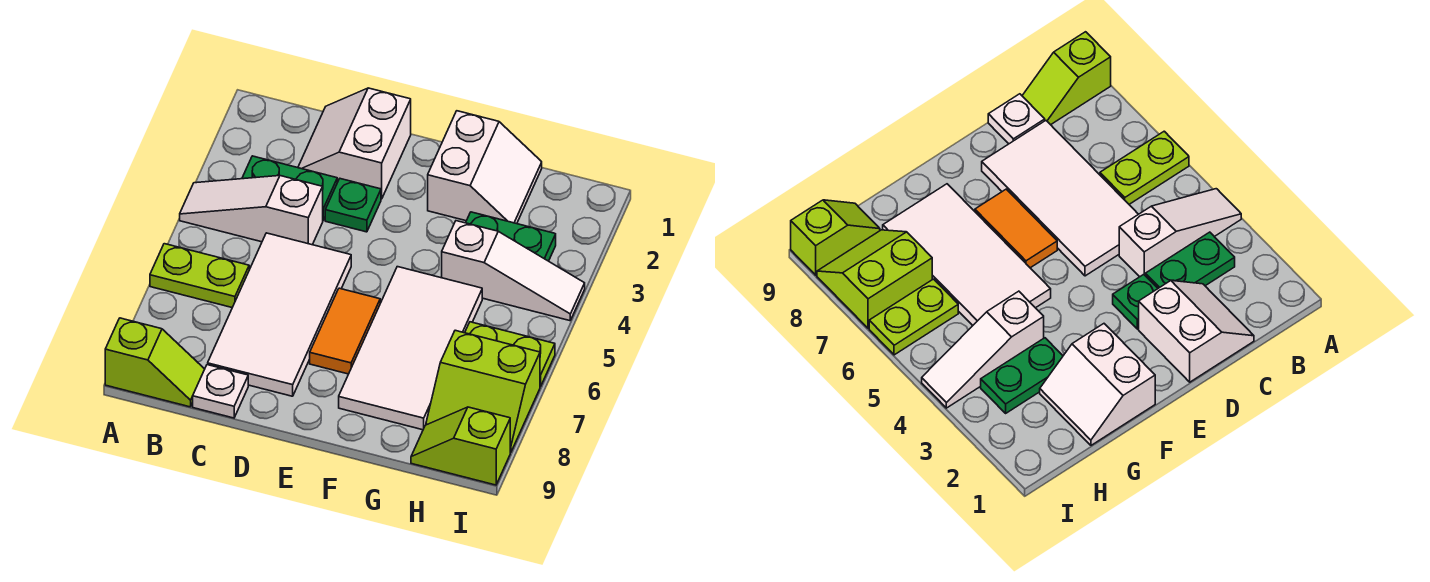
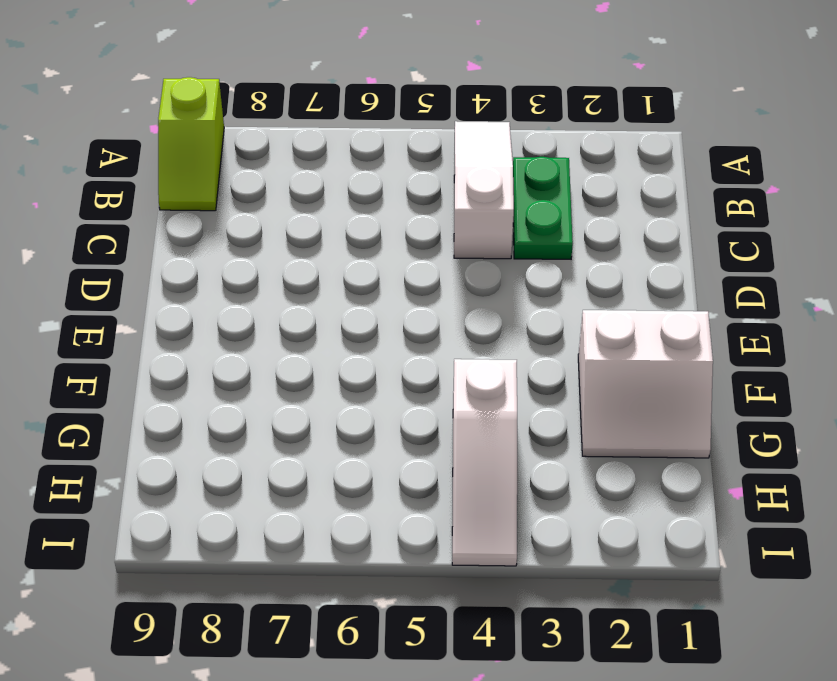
none -> lime 1x2 plate [150,244,249,308]
none -> white 2x2 slope [298,88,411,199]
none -> white 2x4 tile [208,233,351,396]

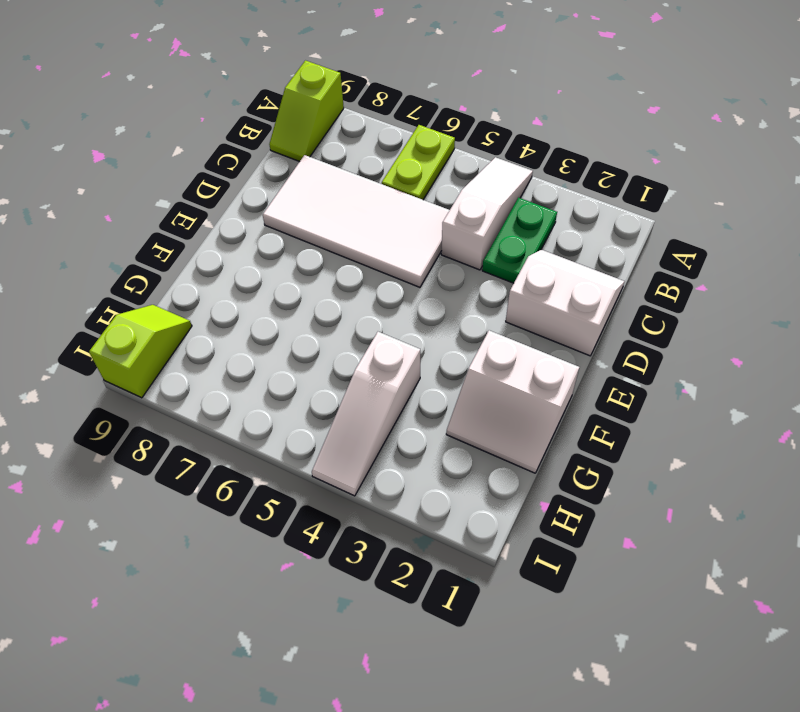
none -> white 1x1 plate [193,365,248,418]
none -> green 1x1 plate [325,179,381,232]
none -> orange 1x2 tile [310,288,380,374]

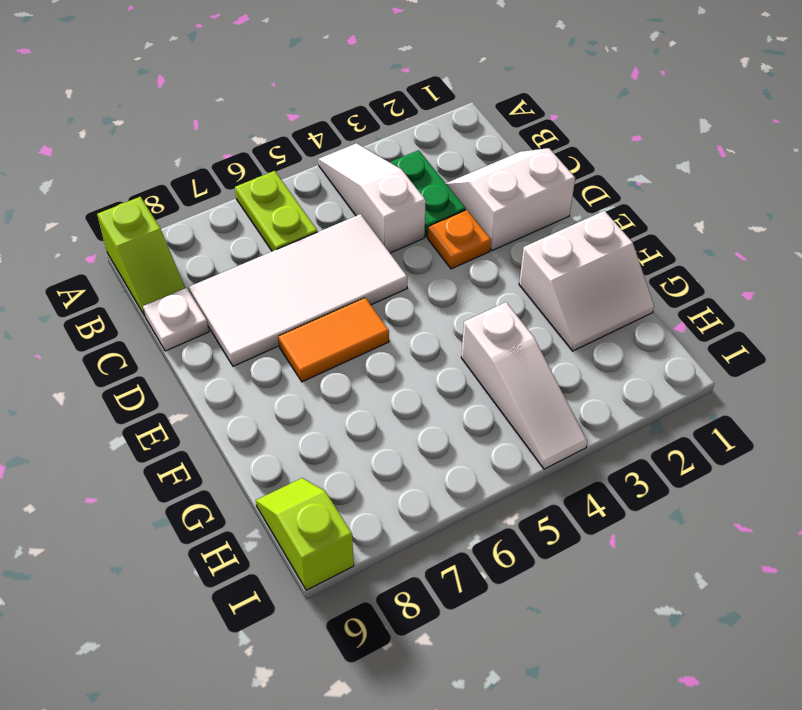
orange 1x1 plate [428,210,491,269] -> green 1x1 plate [325,179,381,232]
none -> white 2x4 tile [339,267,482,430]
none -> green 1x2 plate [466,212,556,261]
none -> lime 1x2 plate [465,322,555,386]

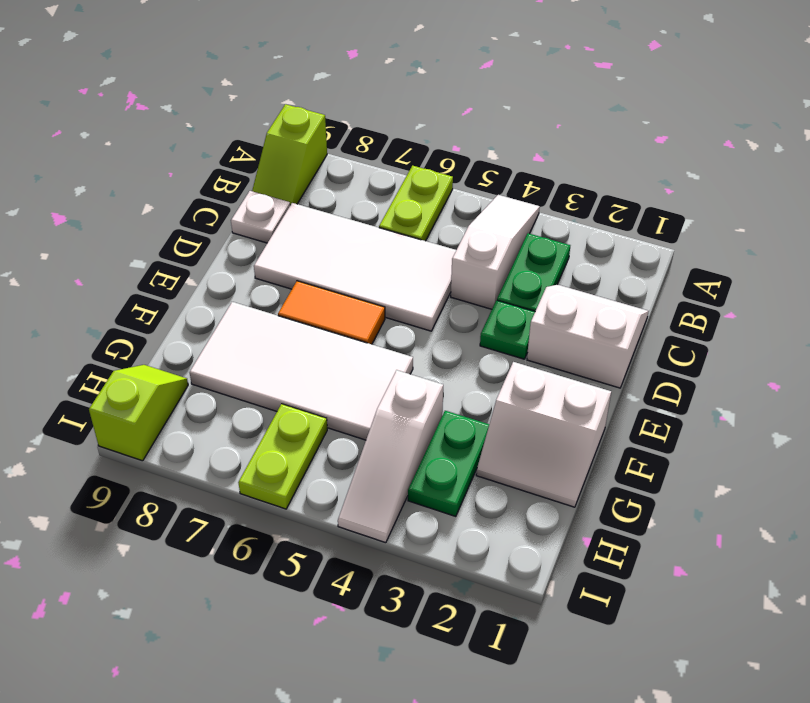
none -> lime 2x2 slope [426,330,540,452]

